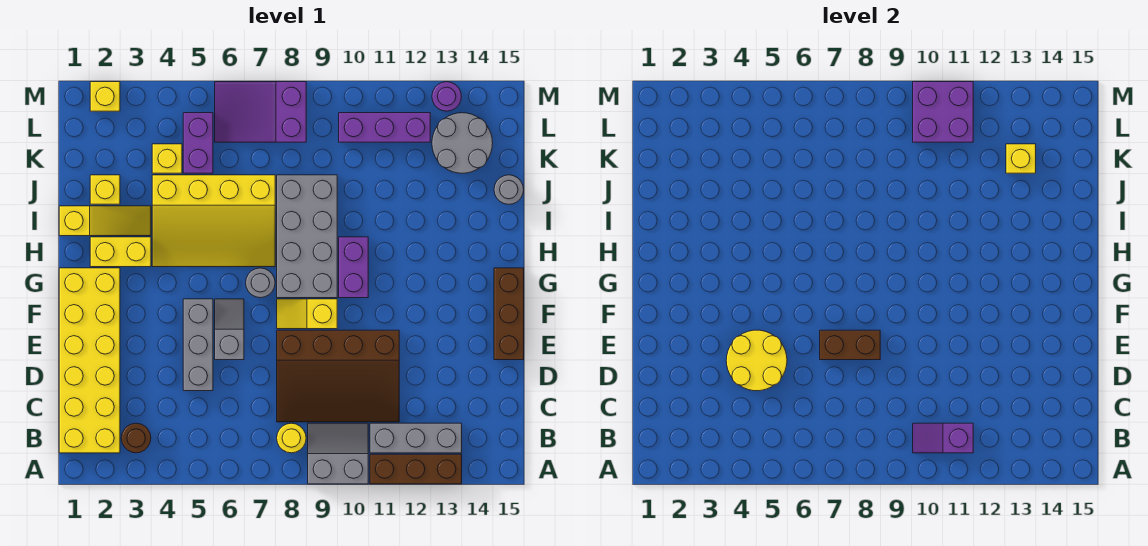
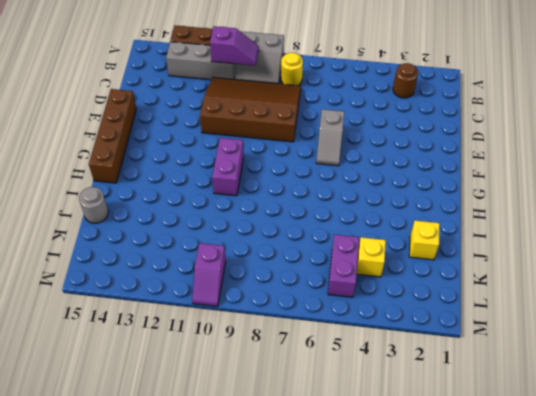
brown 1x4 brick [89,89,136,183] -> brown 1x3 brick [494,268,524,360]
purple 1x2 slope [192,243,226,307] -> purple 1x3 brick [339,113,430,142]
none -> yellow 2x6 brick [59,268,120,453]
none -> grey 1x3 brick [183,299,213,391]
none -> yellow 1x2 slope [277,299,337,329]
none -> grey 1x1 round brick [246,268,275,298]

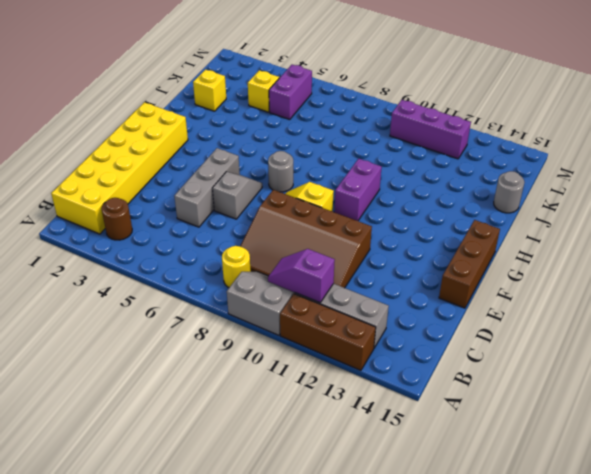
none -> grey 2x4 brick [277,175,337,298]
none -> yellow 1x2 brick [90,237,151,267]
none -> yellow 3x4 slope [152,175,275,267]
none -> yellow 1x3 slope [59,206,151,236]

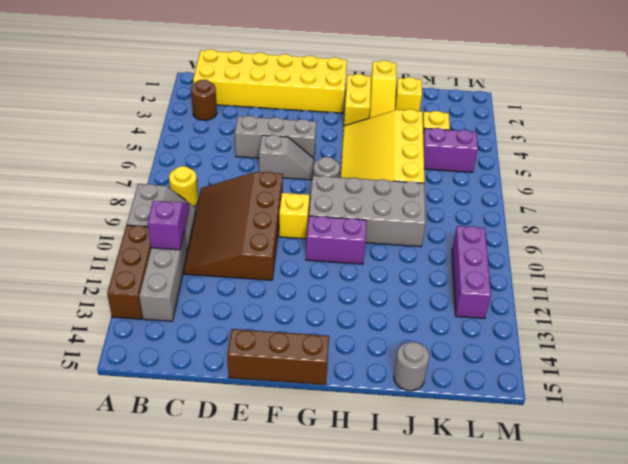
none -> grey 2x2 round brick [432,113,493,173]
none -> purple 2x3 slope [215,82,306,142]
none -> yellow 1x1 brick [90,82,120,111]
none -> purple 1x1 round brick [432,82,461,111]

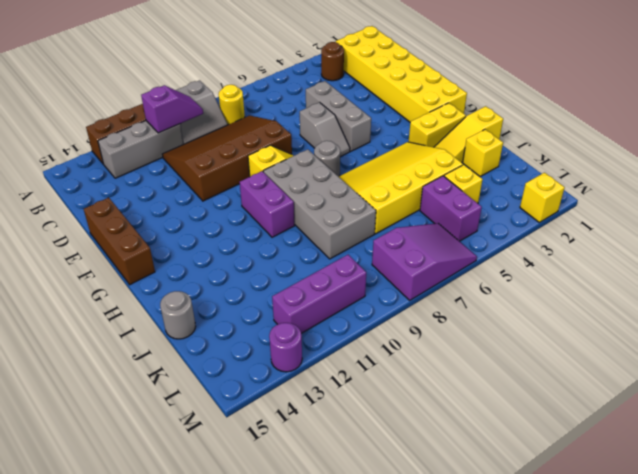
none -> grey 2x2 round brick [432,113,493,173]
none -> yellow 2x2 round brick [726,330,787,391]
none -> brown 1x2 brick [820,330,880,360]
none -> yellow 1x1 brick [1006,144,1036,173]

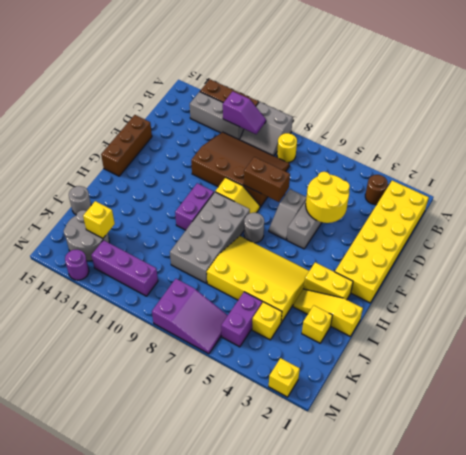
none -> purple 2x2 brick [913,82,973,142]

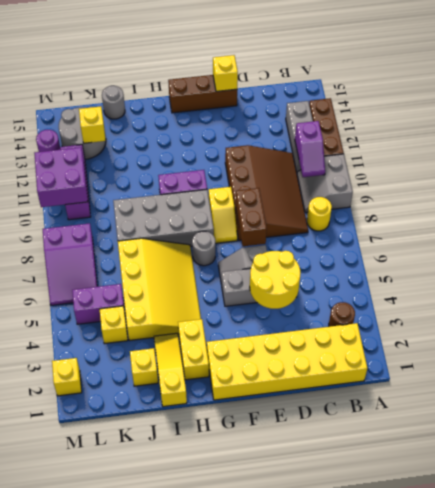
yellow 1x1 brick [213,55,238,91] -> none

